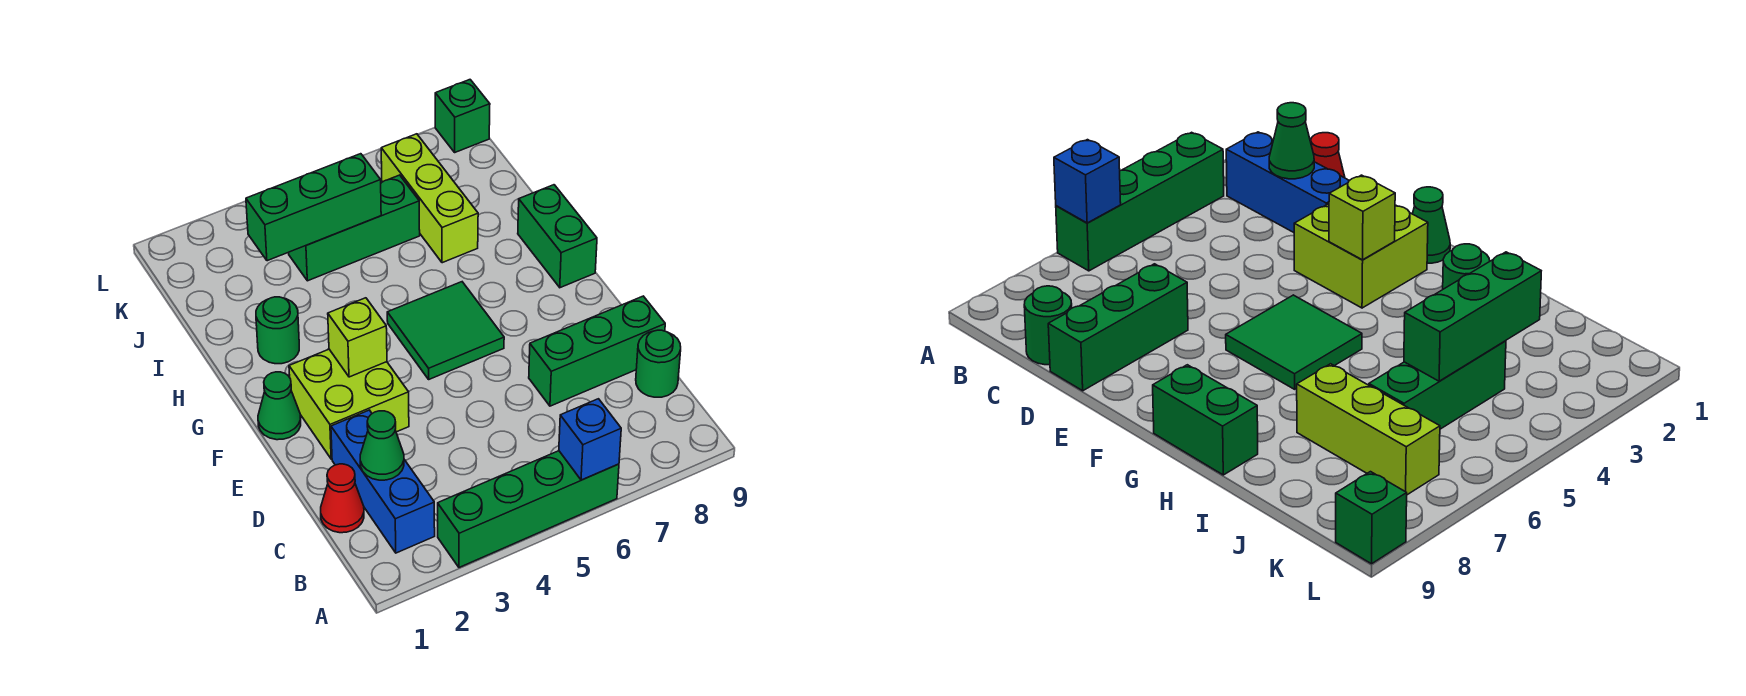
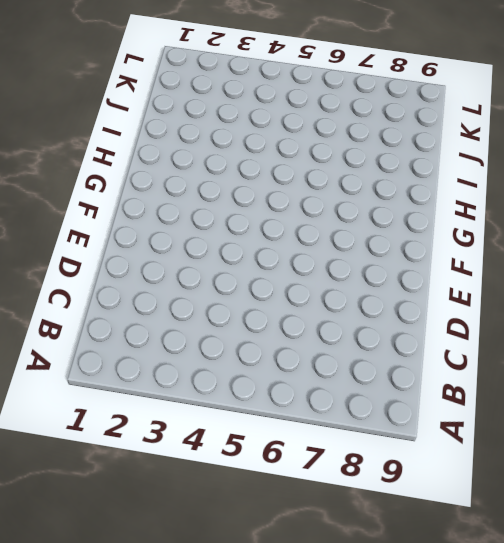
none -> green 1x4 brick [438,451,619,567]
none -> blue 1x3 brick [331,410,435,553]
none -> red 1x1 cone [321,464,364,533]

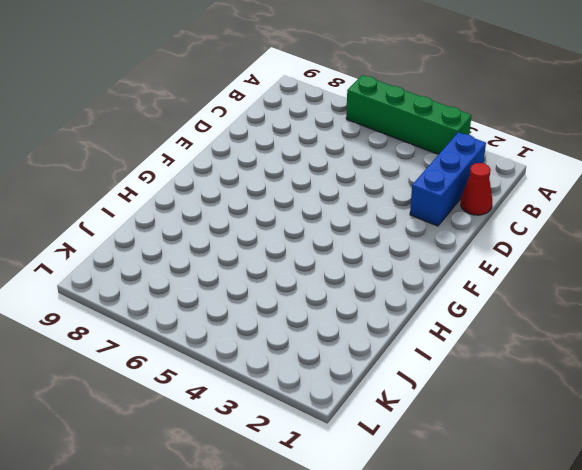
none -> green 1x1 round brick [636,330,681,397]
none -> green 1x3 brick [529,296,665,406]
none -> lime 2x2 brick [289,349,409,459]

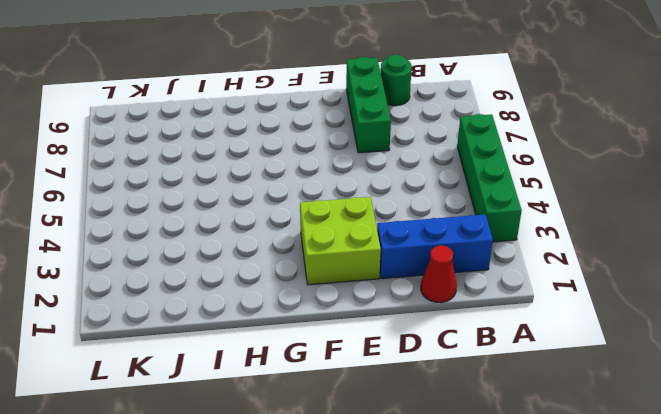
none -> green 1x1 cone [258,372,301,440]
none -> green 2x2 tile [387,282,504,379]
none -> green 1x2 brick [518,185,597,288]

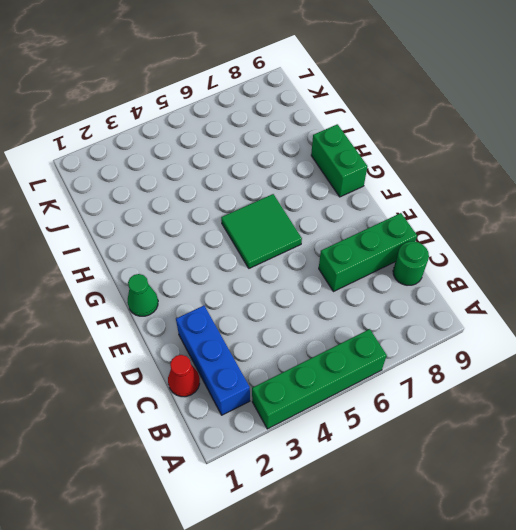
none -> lime 2x2 brick [289,349,409,459]
none -> green 1x1 round brick [256,297,299,364]
none -> lime 1x3 brick [381,134,478,263]

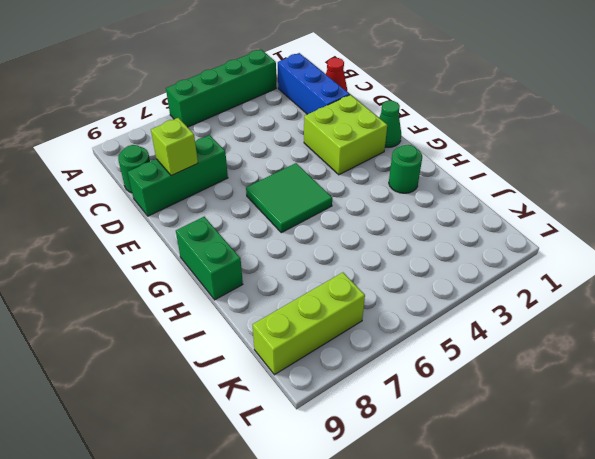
lime 1x1 brick [151,118,198,176] -> lime 1x1 brick moved to [328,298,387,377]
lime 1x3 brick [253,273,365,375] -> lime 1x3 brick turned to [381,134,478,263]
none -> green 1x3 brick [289,175,420,281]
none -> green 1x1 brick [435,80,490,152]
none -> blue 1x1 brick [559,399,621,480]

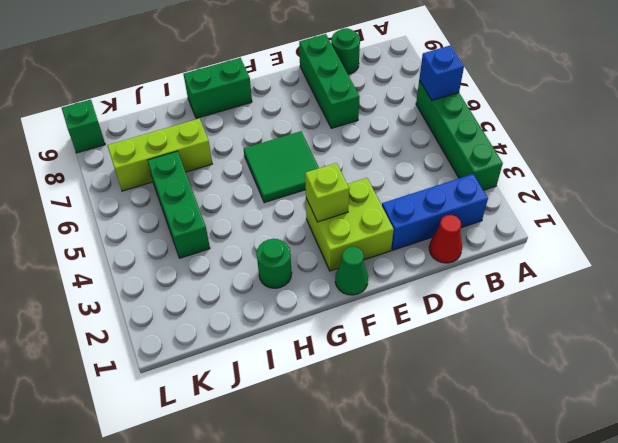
none -> green 1x1 cone [360,411,404,480]
none -> green 1x3 brick [246,154,381,261]

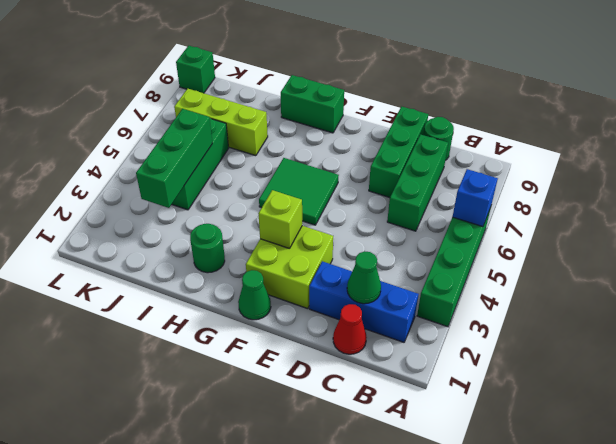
green 1x3 brick [387,134,448,231] -> none

